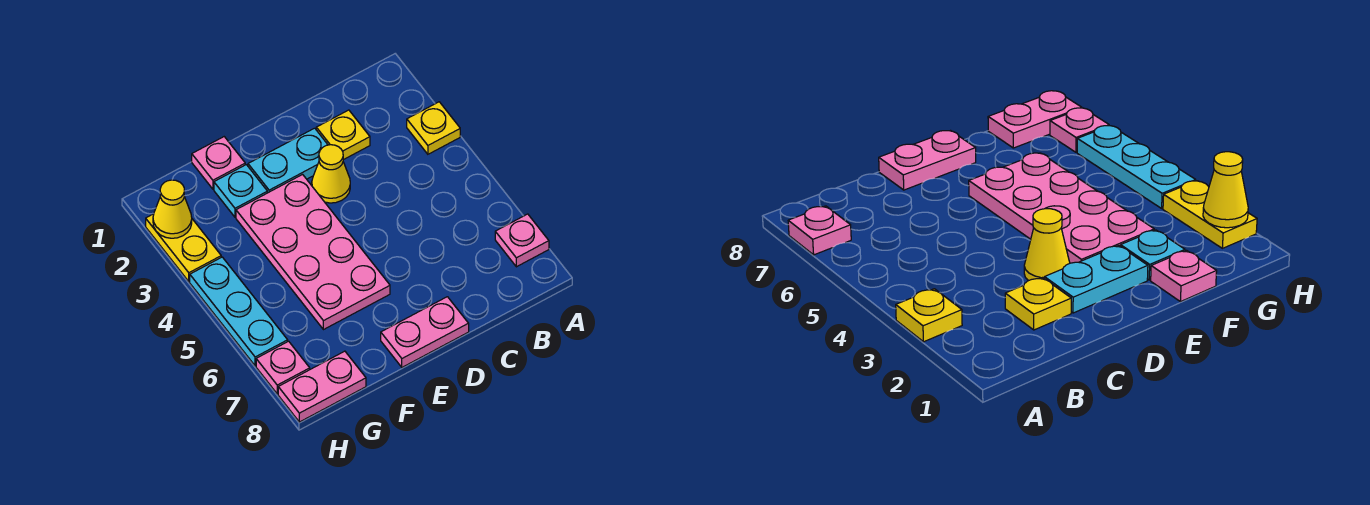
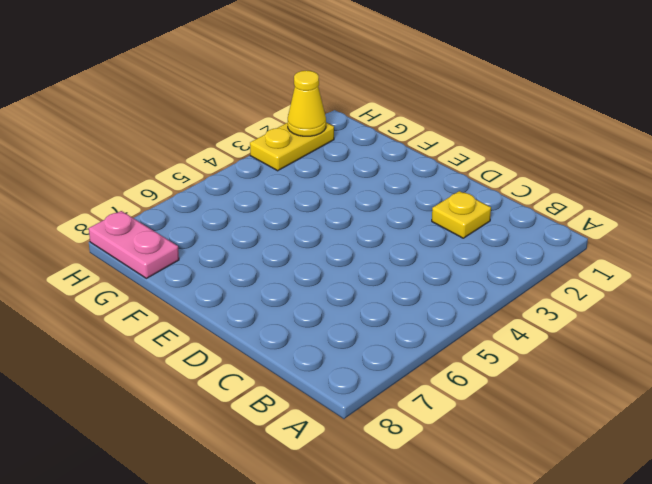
none -> yellow 1x1 plate [407,102,460,154]
none -> pink 1x1 plate [495,214,549,267]
none -> cyan 1x2 plate [248,128,328,193]

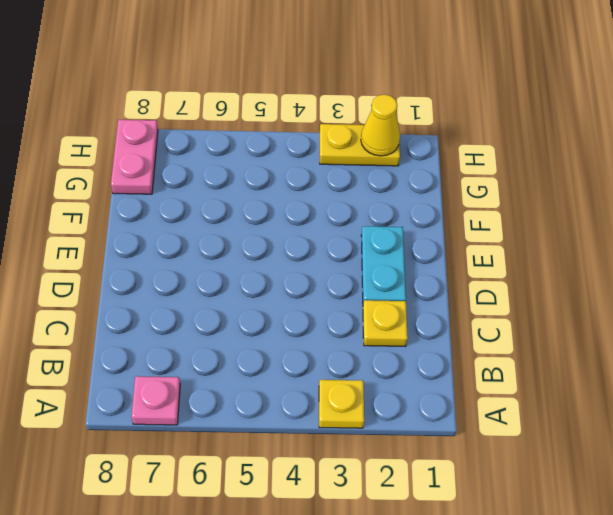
none -> yellow 1x1 cone [312,145,350,203]
none -> pink 1x2 plate [381,297,469,367]
none -> pink 2x4 plate [236,175,390,330]

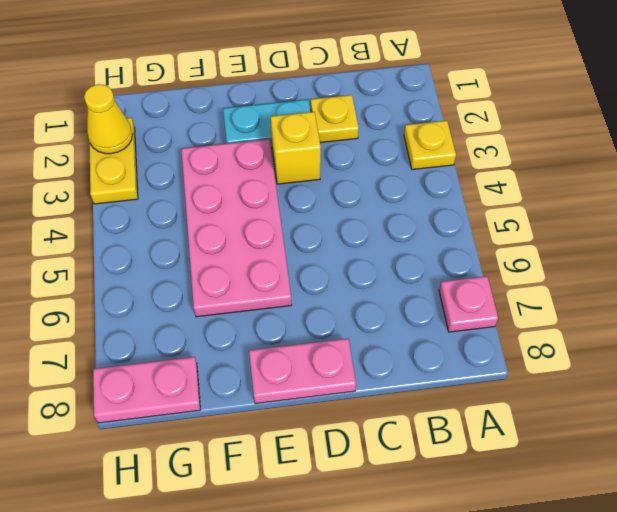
yellow 1x1 brick [271,112,321,184] -> yellow 1x1 cone [312,145,350,203]
none -> pink 1x1 plate [192,137,245,189]
none -> cyan 1x1 plate [214,165,267,217]
none -> cyan 1x3 plate [190,257,288,366]

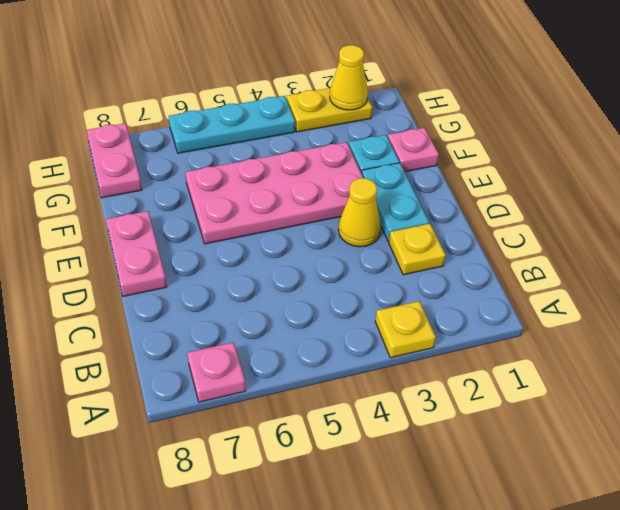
none -> pink 1x1 plate [256,341,310,394]

